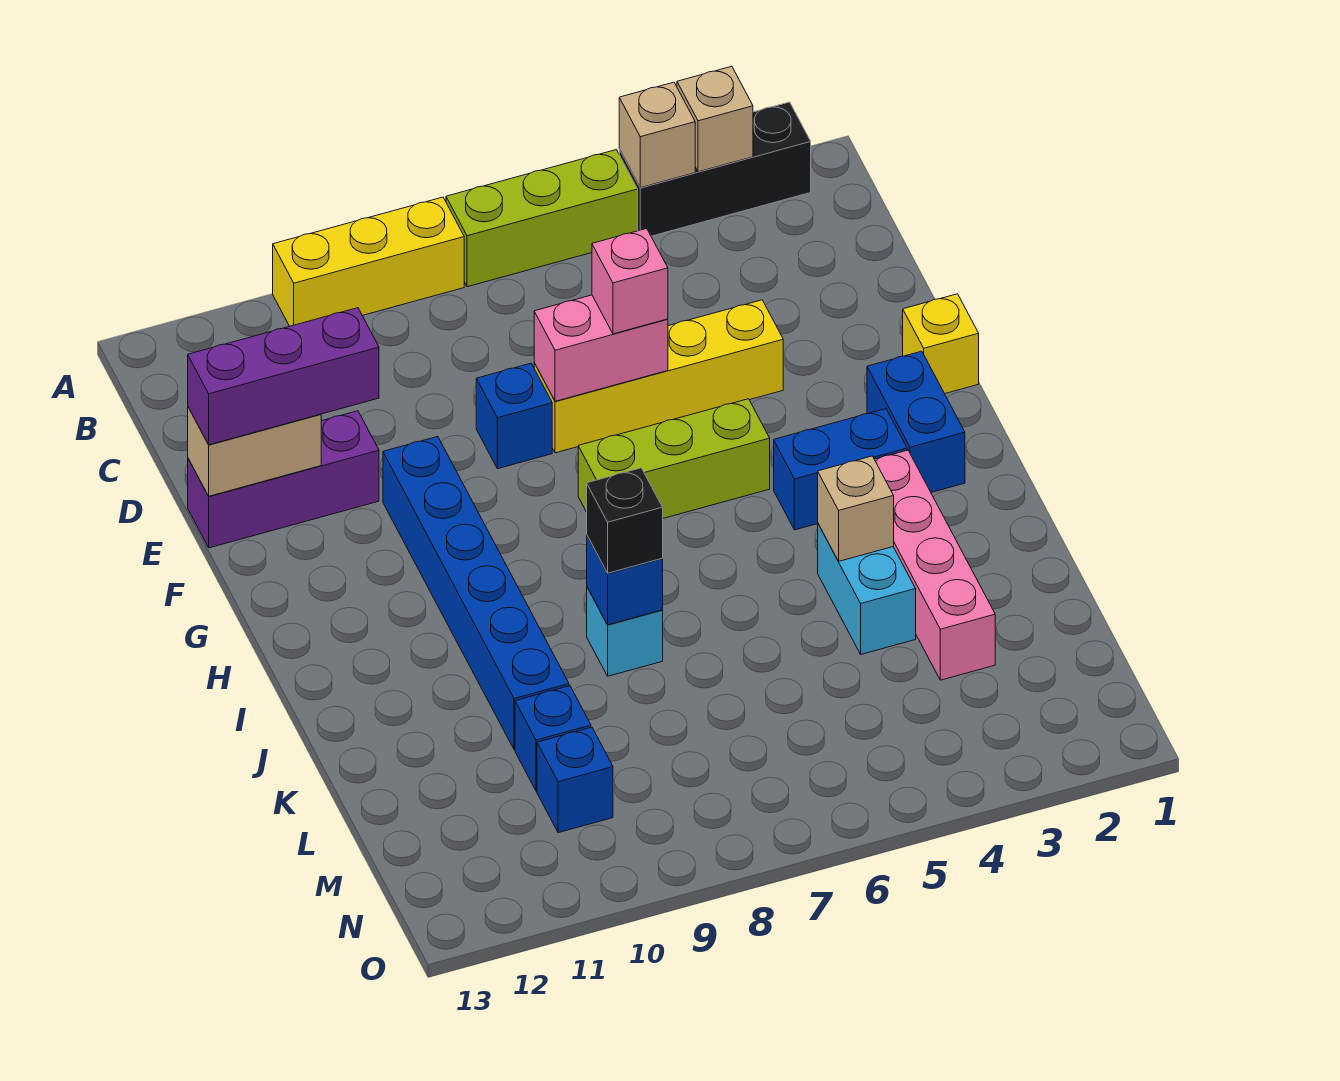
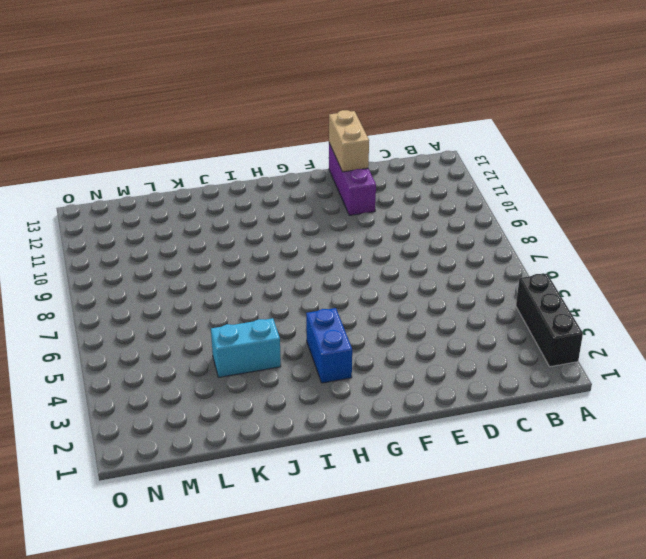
none -> lime 1x3 brick [446,150,638,287]
none -> yellow 1x3 brick [273,197,464,326]
none -> yellow 1x4 brick [534,300,783,453]

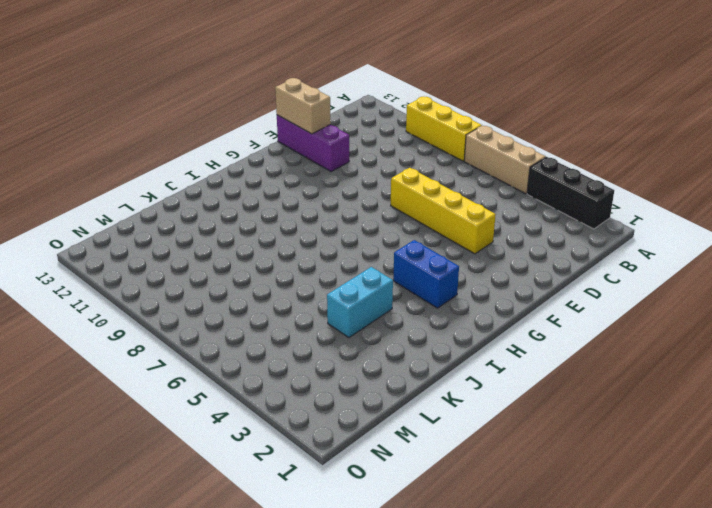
tan 1x3 brick [464,126,546,194] -> lime 1x3 brick [446,150,638,287]
none -> blue 1x1 brick [476,363,552,469]
none -> yellow 1x1 brick [903,294,979,394]
none -> blue 1x6 brick [383,437,569,750]

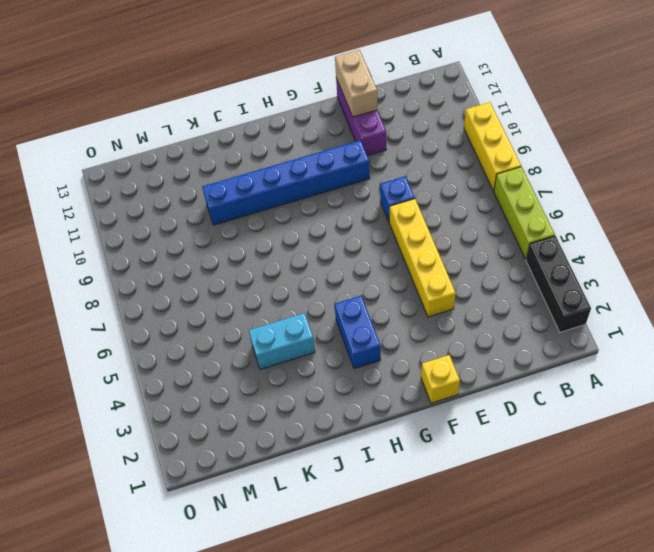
none -> blue 1x2 brick [867,351,965,492]
none -> lime 1x3 brick [578,399,770,518]
none -> pink 1x4 brick [875,450,995,680]

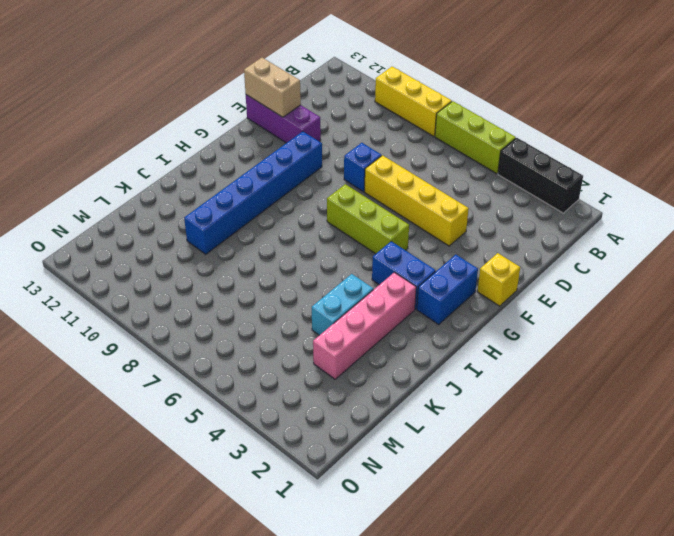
none -> cyan 1x1 brick [587,587,663,676]
none -> blue 1x1 brick [515,686,591,791]
none -> blue 1x1 brick [537,727,613,833]

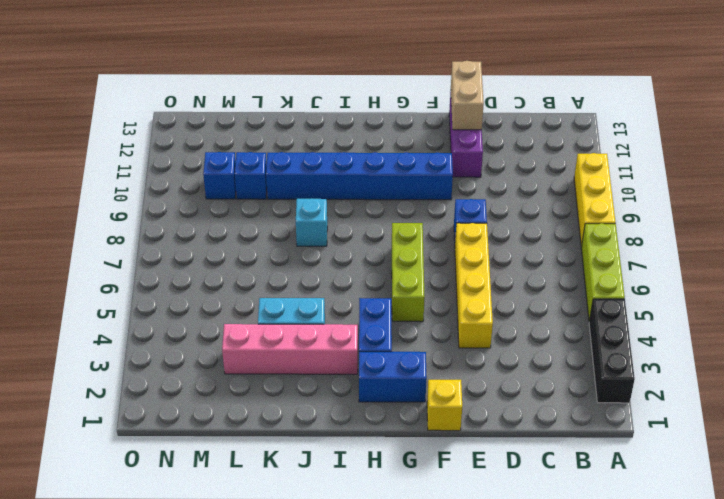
none -> tan 1x1 brick [677,66,753,172]
none -> tan 1x1 brick [619,82,695,188]
none -> pink 1x2 brick [534,295,668,401]

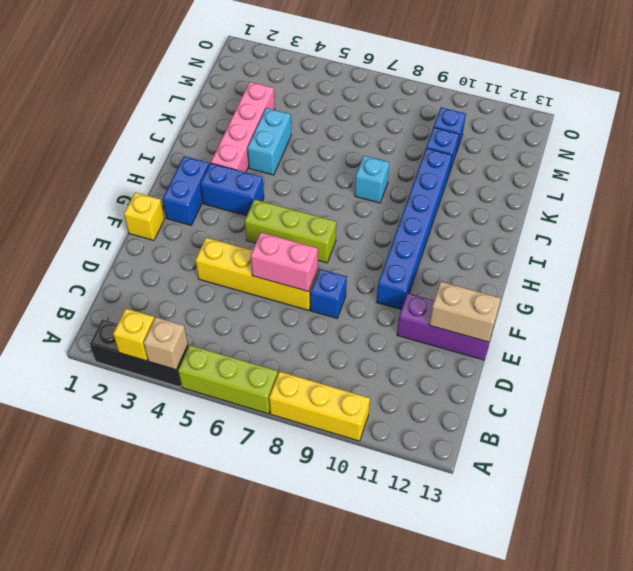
yellow 1x1 brick [113,309,154,361] -> tan 1x1 brick [677,66,753,172]
none -> tan 1x1 brick [818,456,894,561]
none -> blue 1x1 brick [587,536,663,625]
none -> pink 1x1 brick [592,229,668,334]

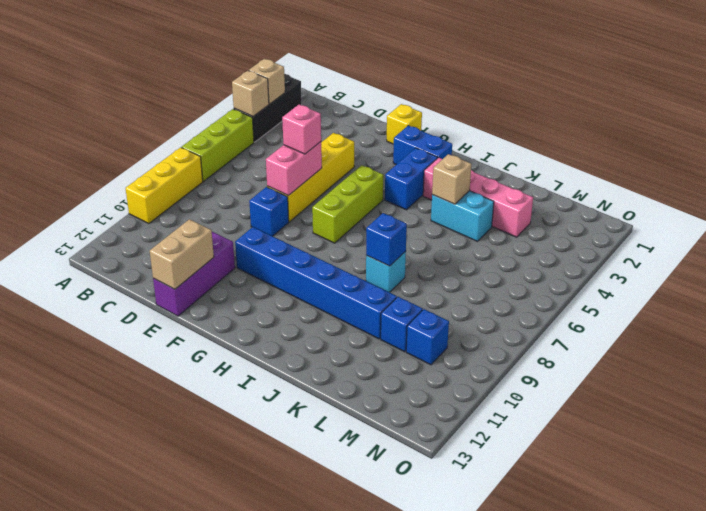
none -> purple 1x3 brick [188,308,379,445]
none -> black 1x1 brick [587,468,663,573]

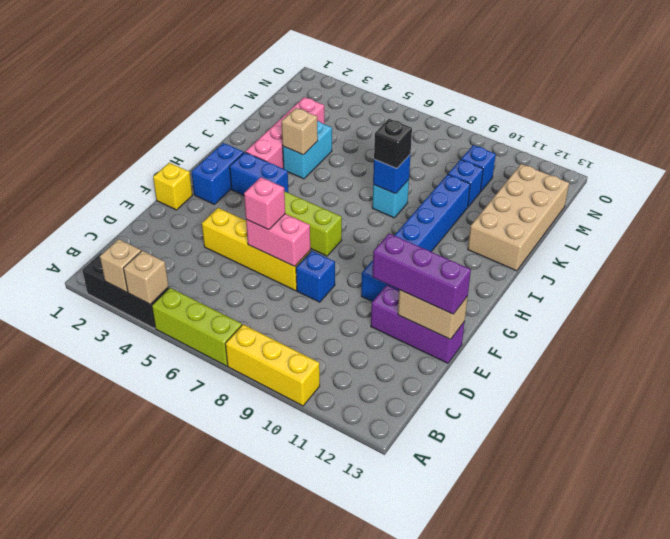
tan 2x4 brick [468,164,569,271] -> none

